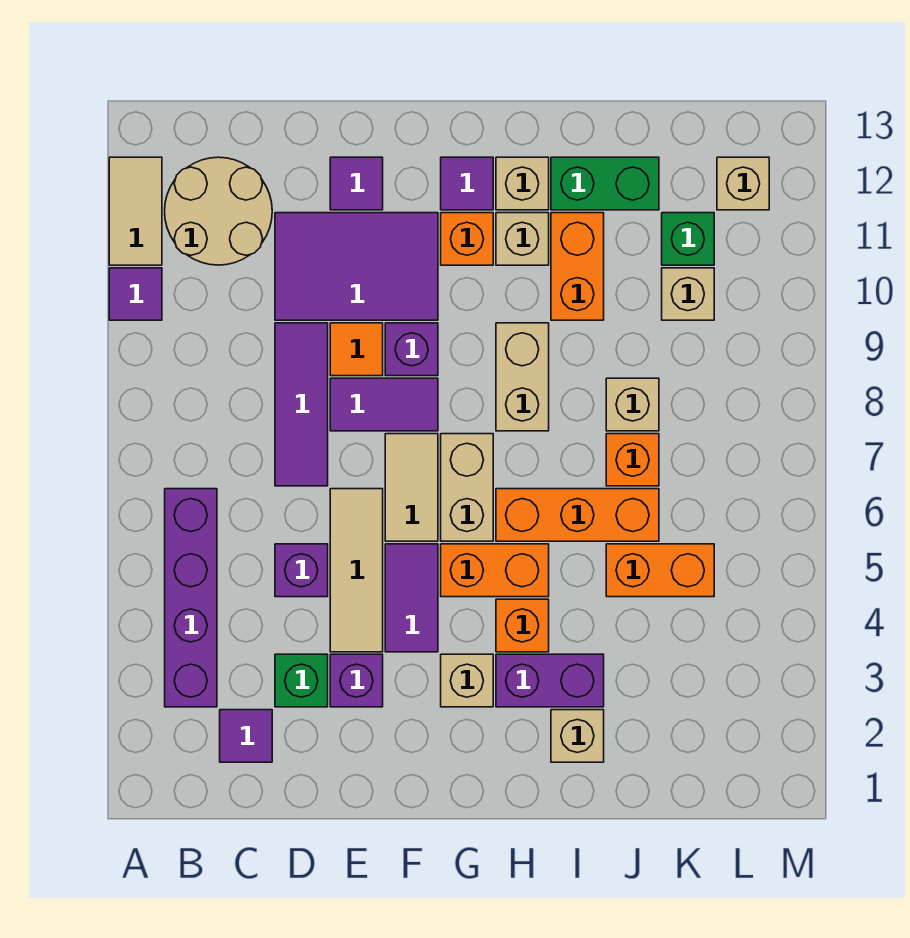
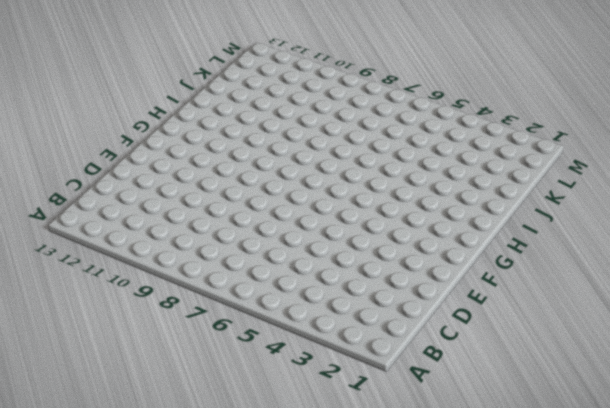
none -> purple 1x1 tile [109,268,162,320]
none -> tan 1x2 tile [109,157,162,265]
none -> purple 1x4 brick [165,489,217,707]
none -> tan 2x2 round brick [165,157,272,265]

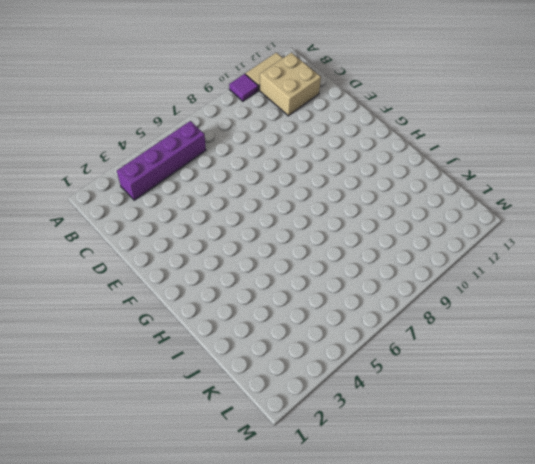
tan 2x2 brick [260,53,321,116] -> tan 2x2 round brick [165,157,272,265]
none -> purple 1x1 tile [220,710,272,762]
none -> green 1x1 brick [275,654,328,707]
none -> purple 1x1 brick [275,544,328,597]
none -> purple 1x3 tile [275,323,328,486]

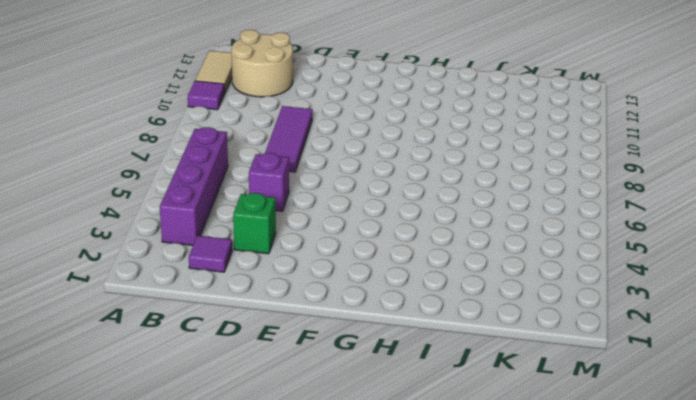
none -> purple 2x3 tile [275,213,438,320]
none -> purple 1x1 brick [330,654,383,707]
none -> tan 1x3 tile [330,489,383,652]
none -> purple 1x2 tile [330,378,438,431]

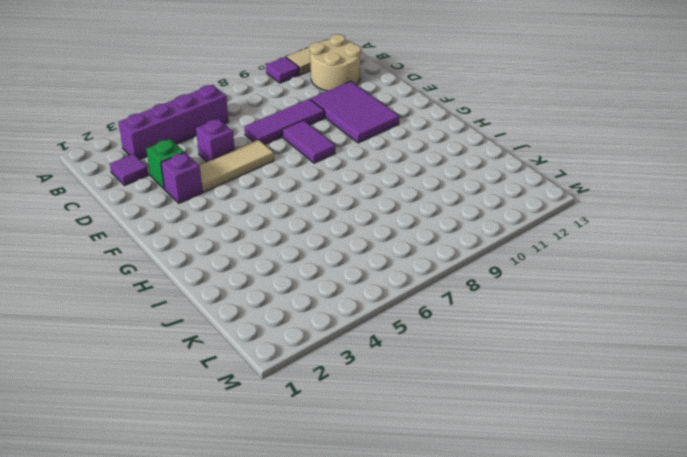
none -> orange 1x1 tile [330,323,383,376]
none -> purple 1x1 tile [330,157,383,210]
none -> purple 1x2 tile [385,544,438,652]
none -> tan 1x2 tile [385,434,438,541]

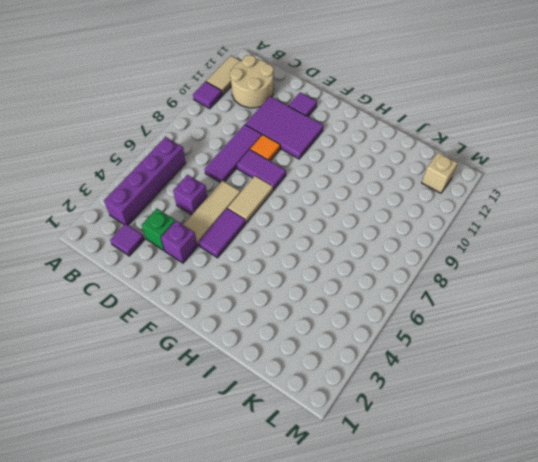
none -> purple 1x1 brick [385,323,438,376]
none -> tan 1x1 brick [441,654,493,707]
none -> orange 1x2 brick [441,544,549,597]
none -> tan 1x2 brick [441,434,493,541]

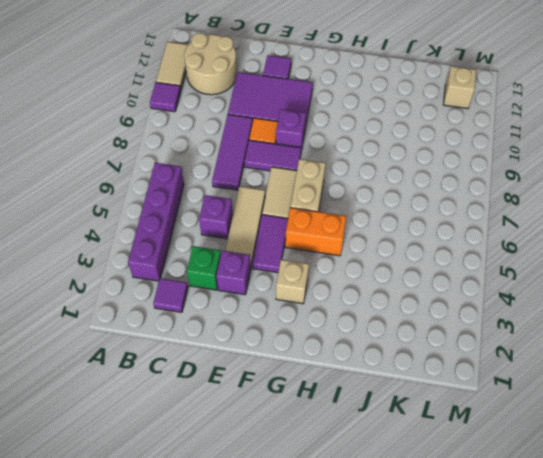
none -> orange 1x1 brick [441,213,493,265]
none -> purple 1x1 tile [441,157,493,210]
none -> purple 1x2 brick [496,654,604,707]
none -> orange 1x1 brick [496,599,549,652]

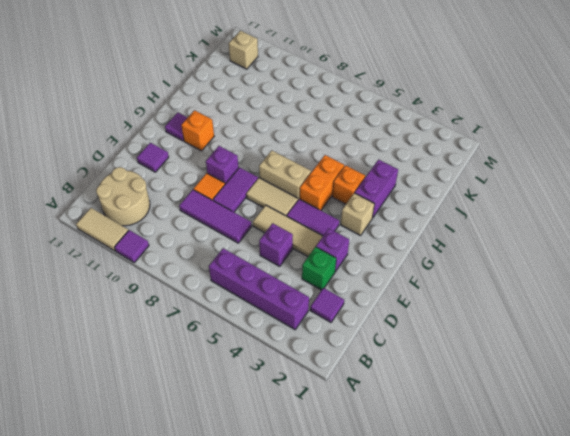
none -> purple 2x3 tile [275,213,438,320]
none -> orange 1x3 brick [496,489,659,541]
none -> tan 1x2 brick [496,323,549,431]
none -> tan 1x1 brick [496,213,549,265]

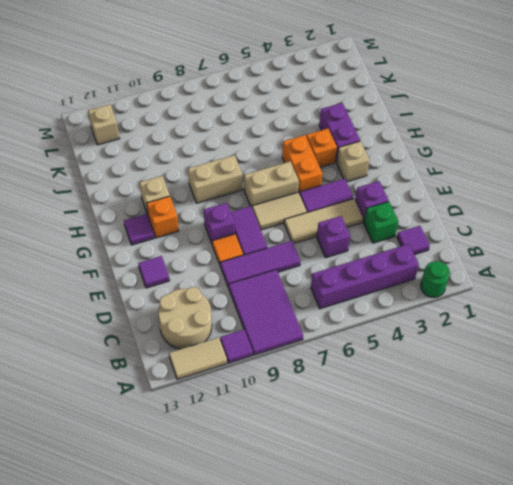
green 1x1 round brick [421,261,450,298] -> none
purple 2x3 tile [229,269,303,355] -> purple 2x3 tile moved to [275,213,438,320]
none -> orange 1x3 brick [496,489,659,541]
none -> tan 1x1 brick [496,157,549,210]
none -> tan 1x1 brick [551,710,604,762]
none -> orange 1x2 brick [551,213,604,320]

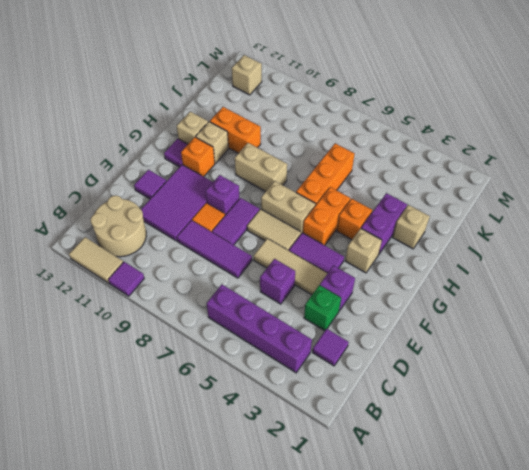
none -> green 1x2 brick [551,157,659,210]
none -> orange 1x2 brick [606,544,714,597]
none -> orange 1x1 brick [606,434,659,486]
none -> tan 1x1 brick [606,378,659,431]

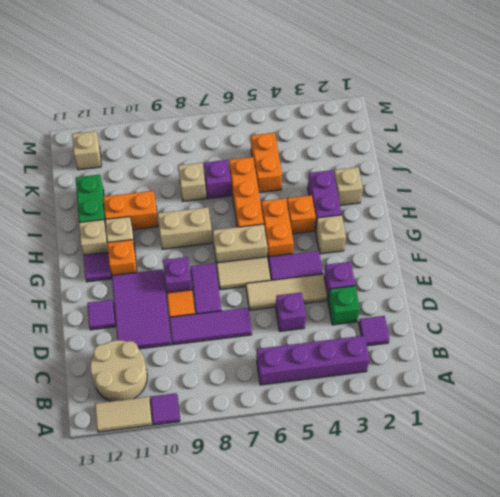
purple 1x1 brick [204,160,231,198] -> orange 1x1 brick [606,434,659,486]
none -> tan 1x1 brick [662,268,714,320]
none -> green 1x1 brick [662,213,714,265]

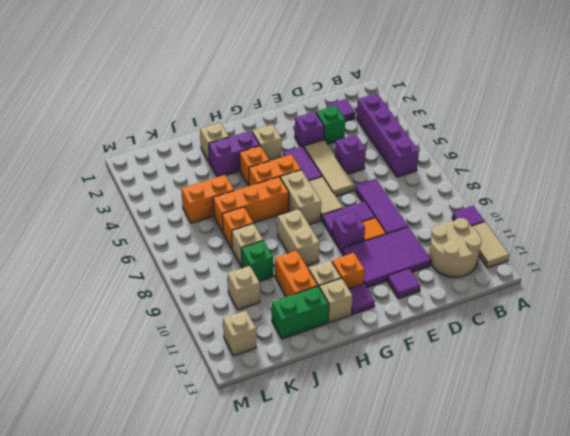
green 1x1 brick [241,241,273,281] -> green 1x1 brick moved to [662,213,714,265]

